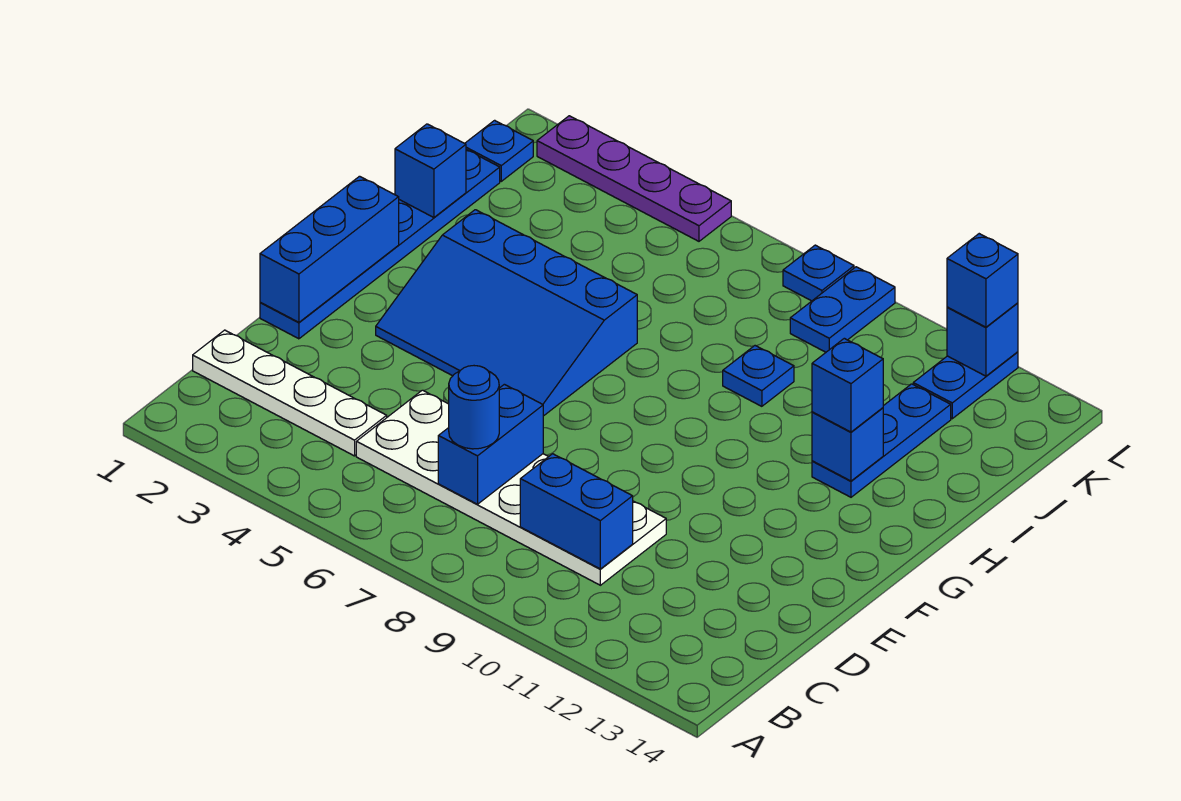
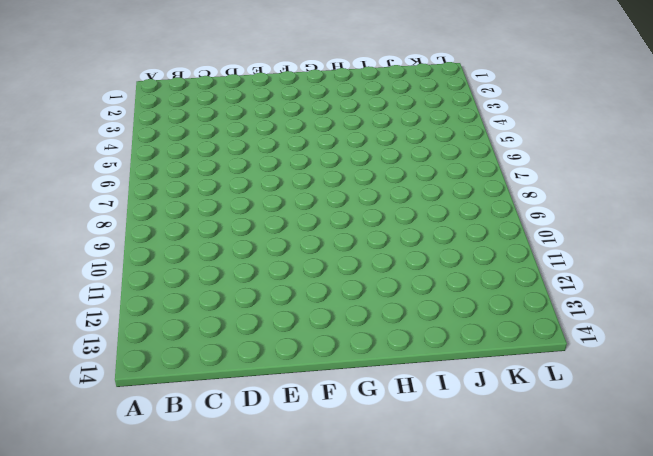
none -> white 1x4 plate [193,330,387,456]
none -> white 2x6 plate [356,390,666,585]
none -> blue 1x6 plate [260,150,500,339]

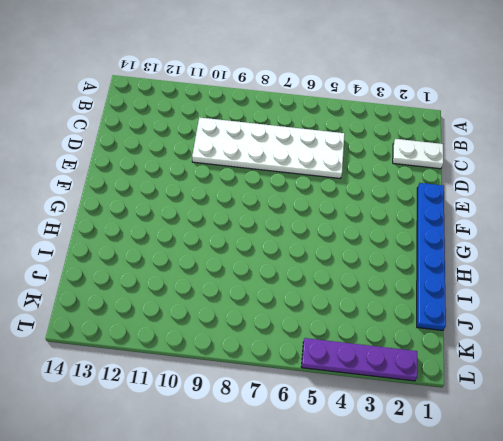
white 1x2 plate [393,139,443,169] -> white 1x4 plate [193,330,387,456]
none -> blue 3x4 slope [376,210,637,416]
none -> blue 1x3 plate [812,384,951,497]
none -> blue 1x1 plate [723,346,794,406]

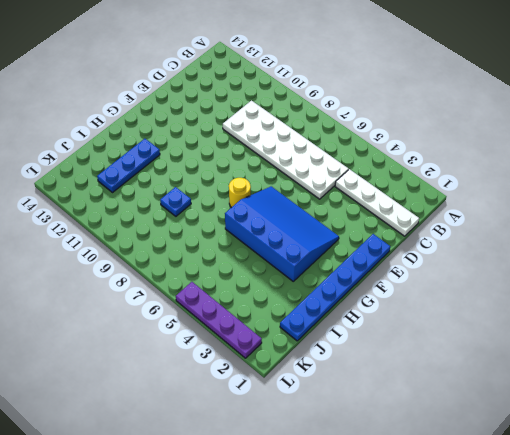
yellow 1x1 round brick [229,178,251,208] -> none
none -> blue 1x1 plate [465,120,533,181]
none -> blue 1x2 plate [790,267,895,352]
none -> blue 1x2 plate [913,352,1018,419]

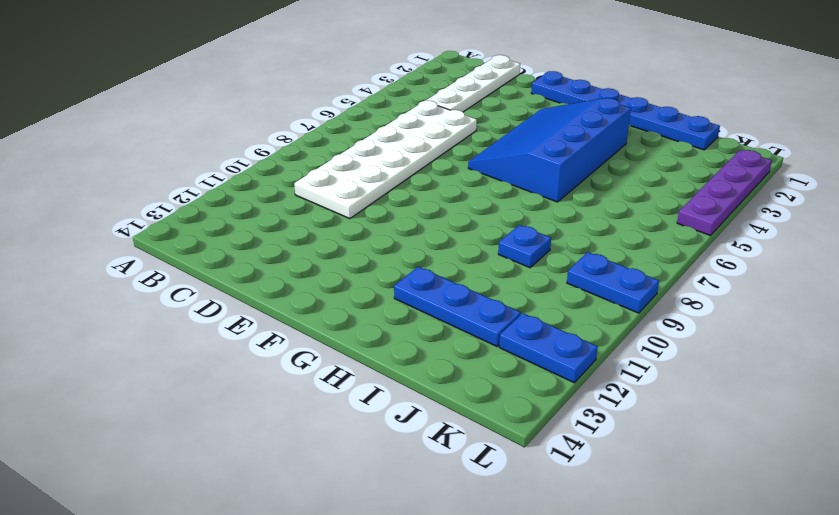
none -> blue 1x1 plate [465,120,533,181]
none -> blue 1x1 plate [783,245,854,301]
none -> blue 1x2 brick [438,384,543,504]

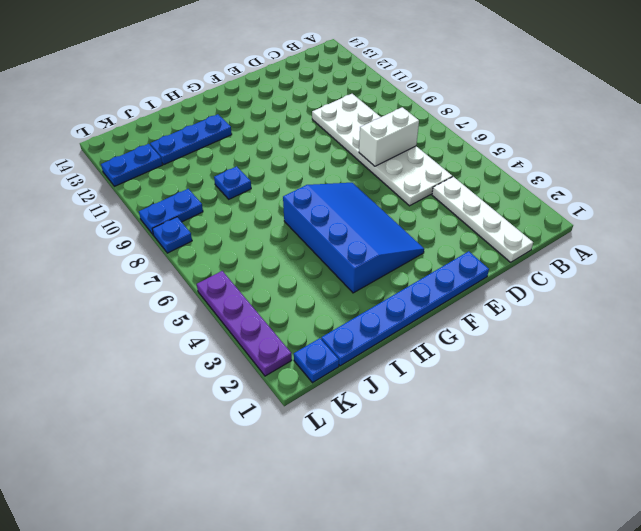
white 1x2 brick [359,107,419,166] -> blue 1x2 brick [438,384,543,504]
none -> blue 1x2 brick [520,454,633,569]
none -> blue 1x3 brick [260,176,399,322]
none -> blue 1x1 brick [812,408,883,481]

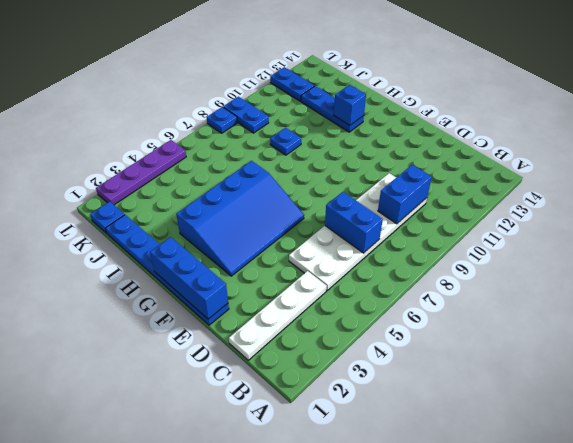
none -> blue 1x1 brick [395,124,466,218]
none -> blue 1x1 brick [947,303,1018,376]
none -> blue 1x1 round brick [449,366,499,449]

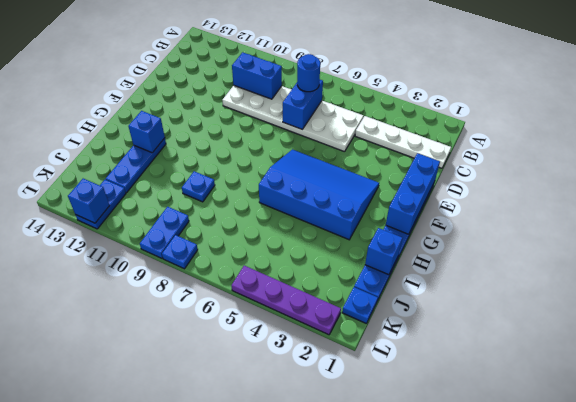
none -> blue 1x1 brick [812,338,883,432]
none -> blue 1x1 brick [947,234,1018,327]

